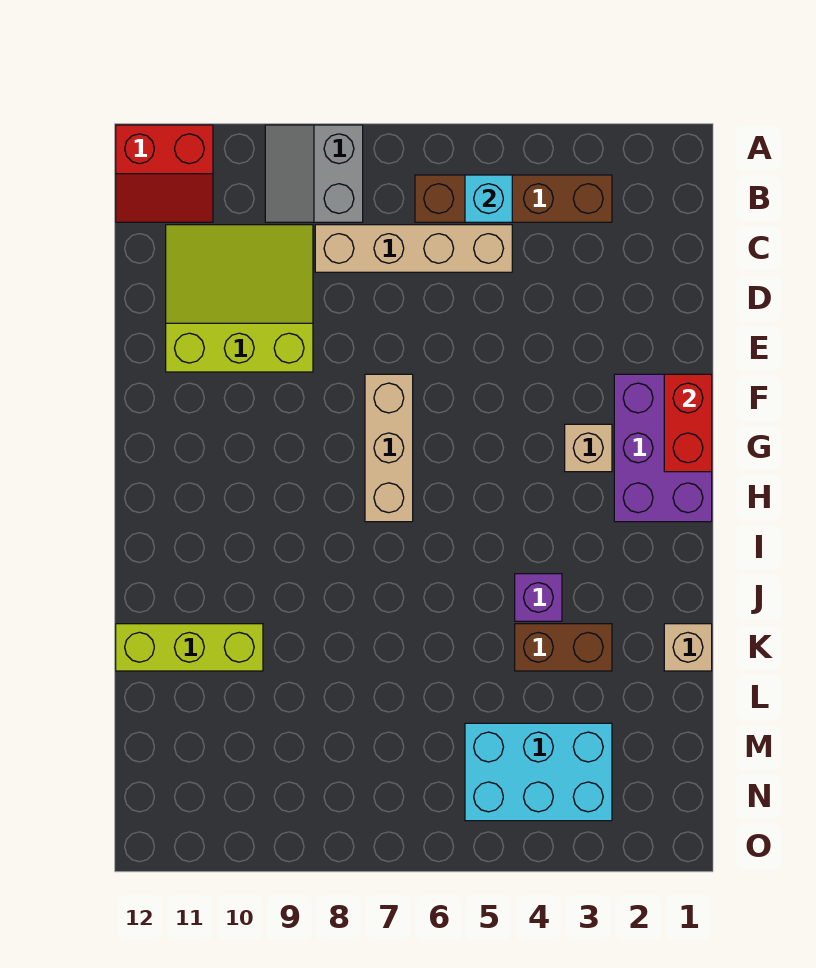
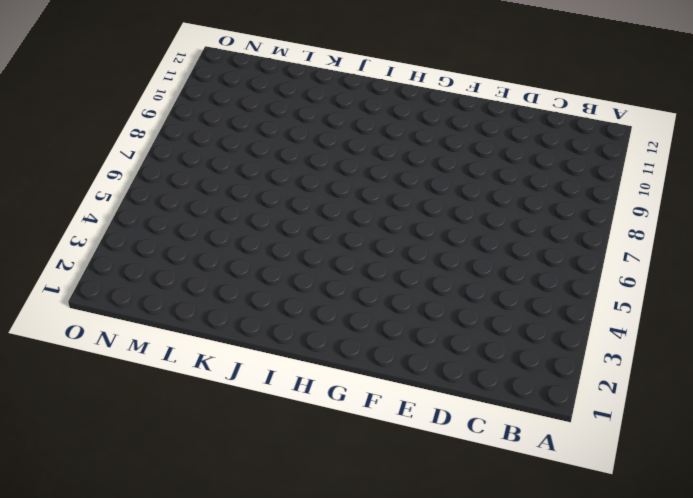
none -> grey 2x2 slope [265,125,363,222]
none -> red 2x2 slope [116,125,213,222]
none -> brown 1x4 brick [415,175,612,222]

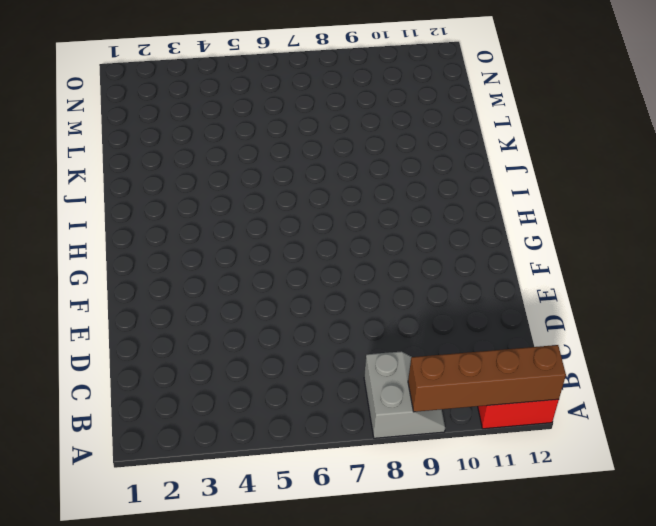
brown 1x4 brick [408,345,566,412] -> brown 1x4 brick moved to [415,175,612,222]
none -> tan 1x4 brick [315,225,512,272]
none -> lime 3x3 slope [166,225,313,372]
none -> purple 2x3 brick [614,374,712,522]

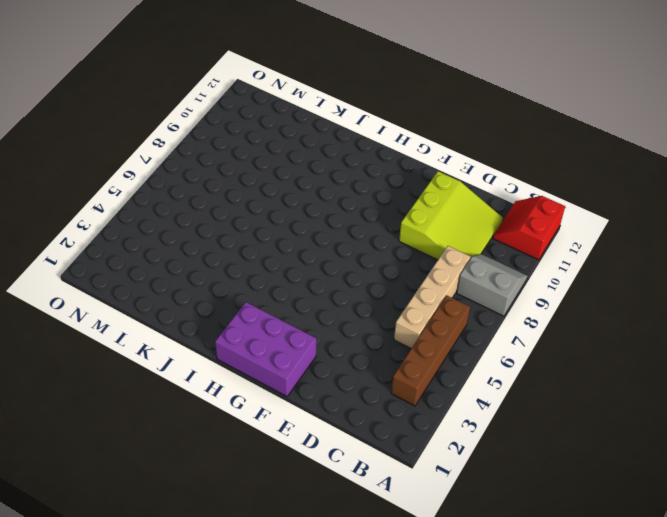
none -> tan 1x3 brick [365,374,413,522]
none -> tan 1x1 brick [565,424,612,472]
none -> purple 1x1 brick [515,574,562,621]

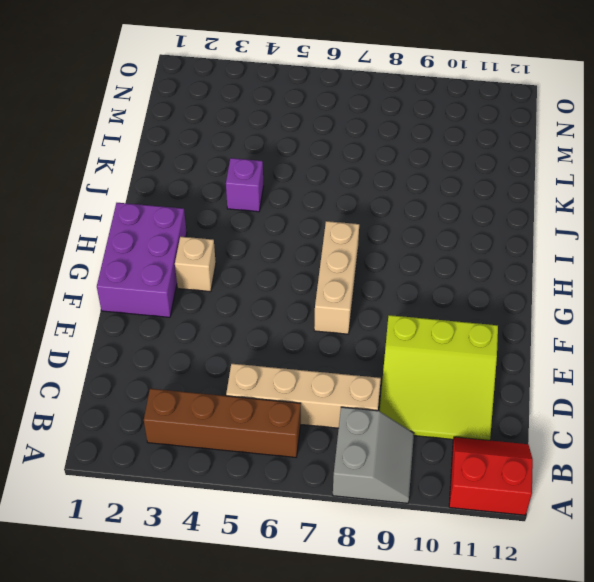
none -> tan 1x1 brick [664,624,712,671]
none -> brown 1x2 brick [515,624,612,671]
none -> lime 1x3 brick [116,624,263,671]

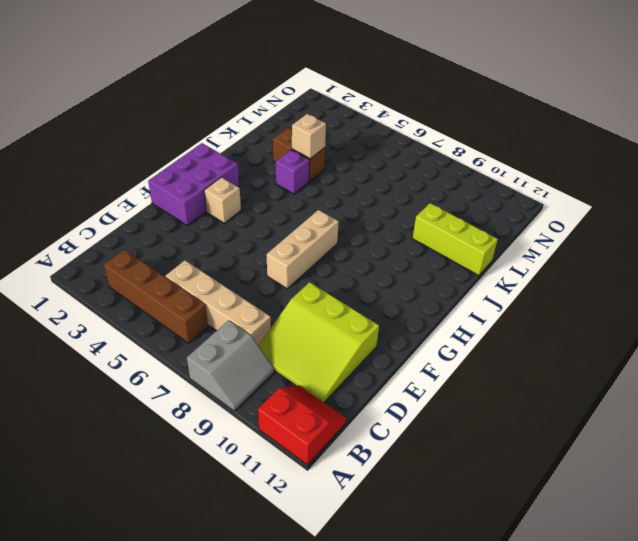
tan 1x1 brick [292,114,326,159] -> tan 1x1 brick moved to [664,624,712,671]
none -> cyan 2x3 brick [465,723,612,821]
none -> cyan 1x1 brick [465,175,512,222]
none -> red 1x2 brick [664,374,712,472]

